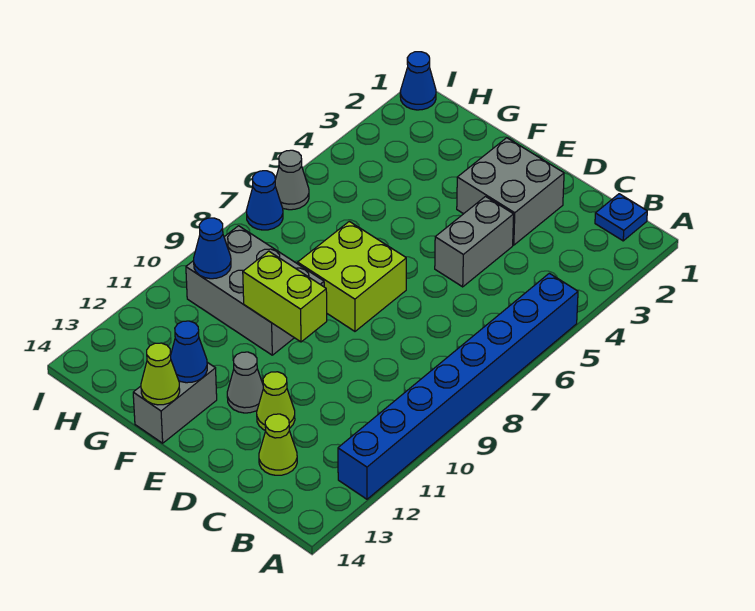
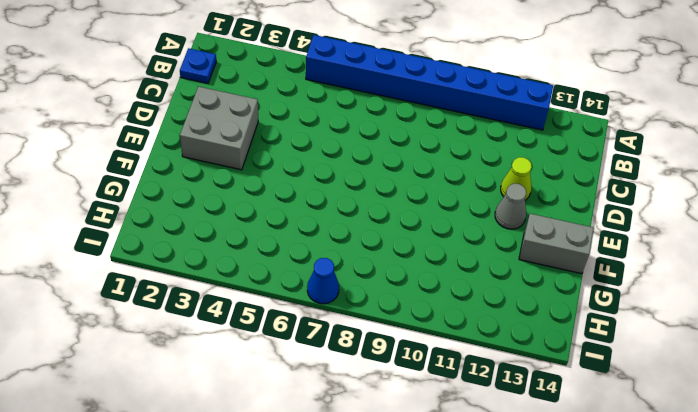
none -> lime 1x1 cone [259,414,297,475]
none -> grey 1x2 brick [435,197,514,287]
none -> lime 2x2 brick [298,221,406,331]

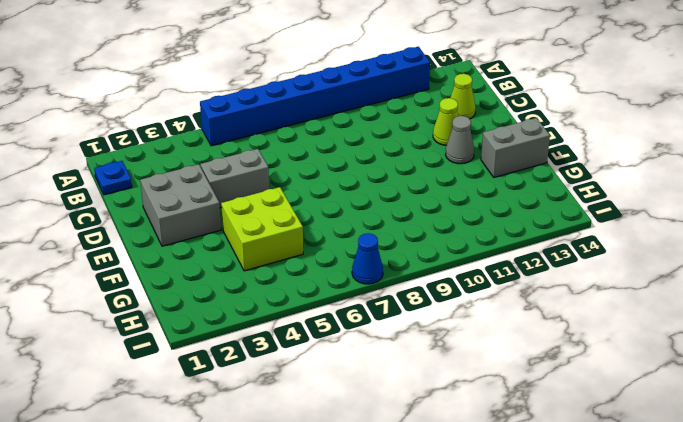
lime 2x2 brick [221,187,303,271] -> lime 2x2 brick moved to [298,221,406,331]
none -> grey 2x3 brick [186,226,324,355]
none -> blue 1x1 cone [400,52,436,110]
none -> grey 1x1 cone [275,150,309,210]

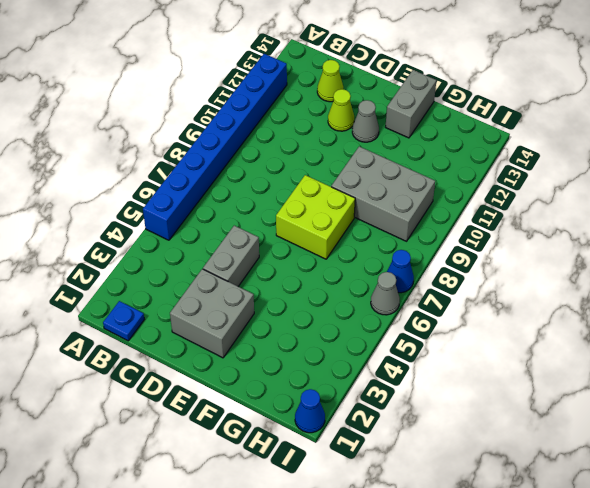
none -> lime 1x2 brick [243,251,327,342]
none -> blue 1x1 cone [171,321,207,383]
none -> lime 1x1 cone [141,343,180,405]

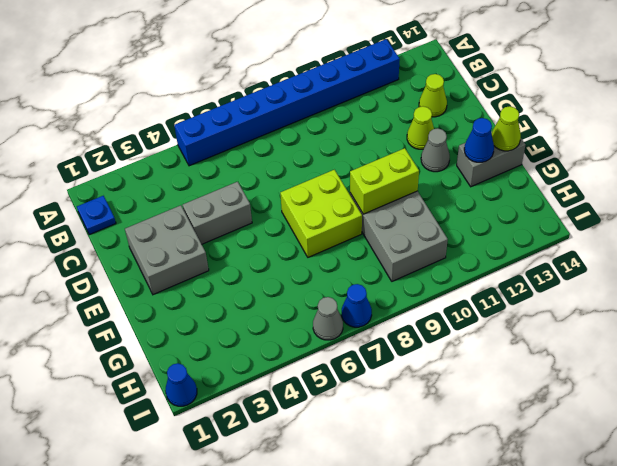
lime 1x2 brick [350,148,419,214] -> lime 1x2 brick turned to [243,251,327,342]
none -> blue 1x1 cone [194,218,231,279]

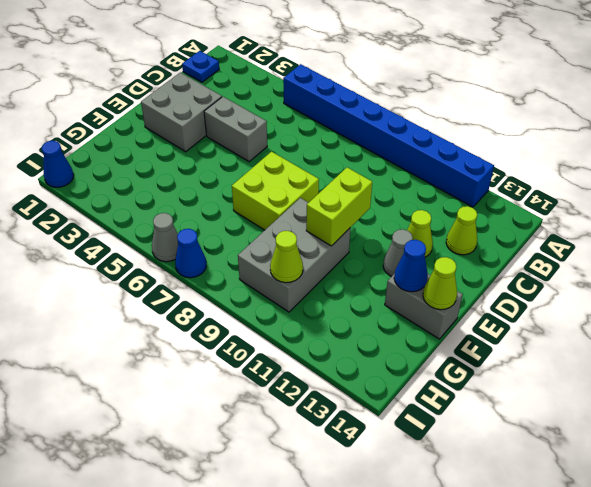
lime 1x1 cone [270,231,303,283] -> blue 1x1 cone [194,218,231,279]

